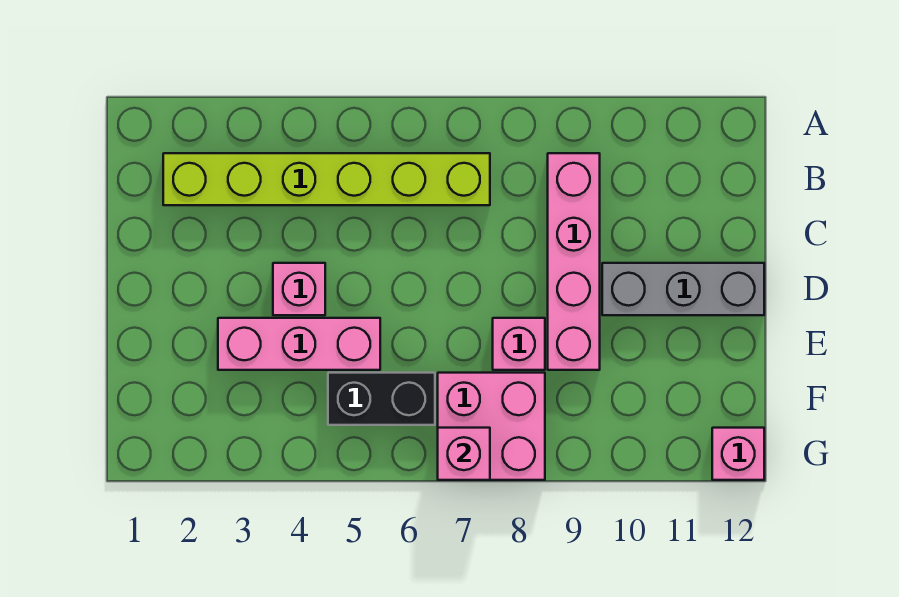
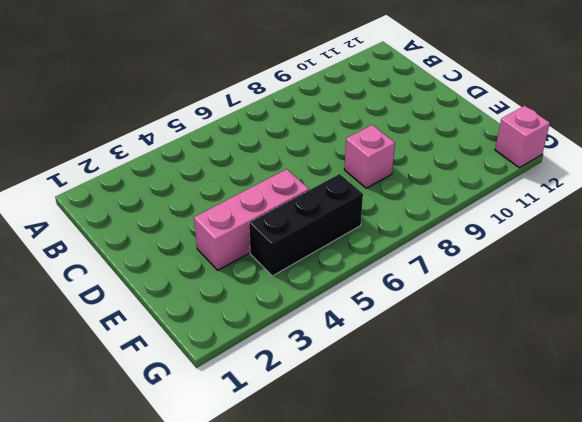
black 1x3 brick [249,174,363,276] -> black 1x2 brick [328,373,435,425]
none -> lime 1x6 brick [163,153,490,205]
none -> pink 1x4 brick [548,153,600,370]

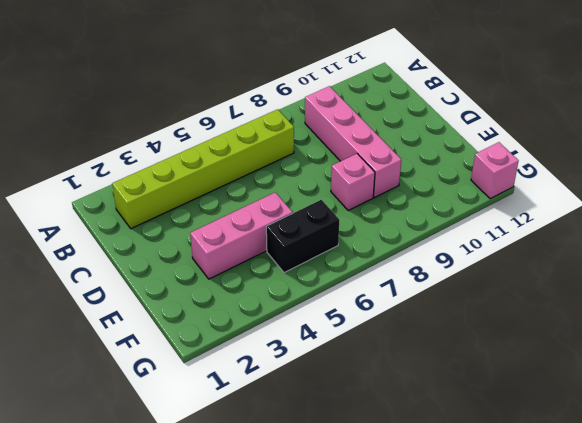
none -> pink 1x1 brick [273,263,325,315]
none -> grey 1x3 brick [602,263,764,315]

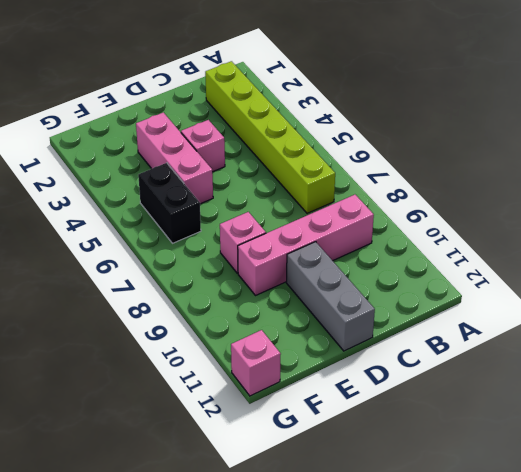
none -> pink 2x2 brick [438,373,545,480]
none -> pink 1x1 brick [438,428,490,480]

